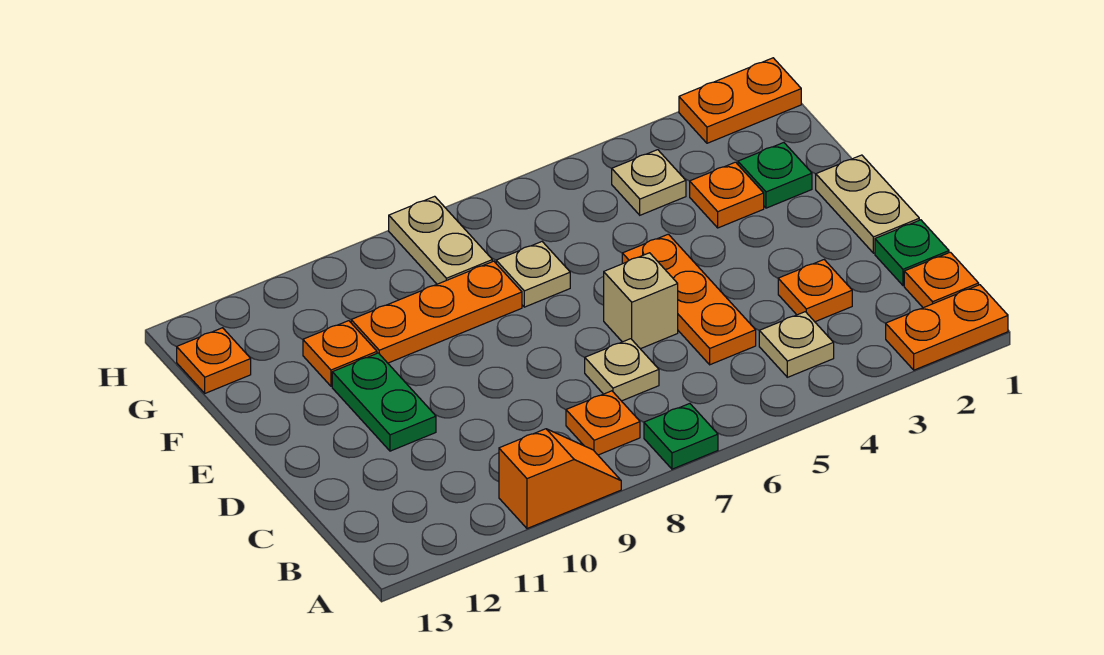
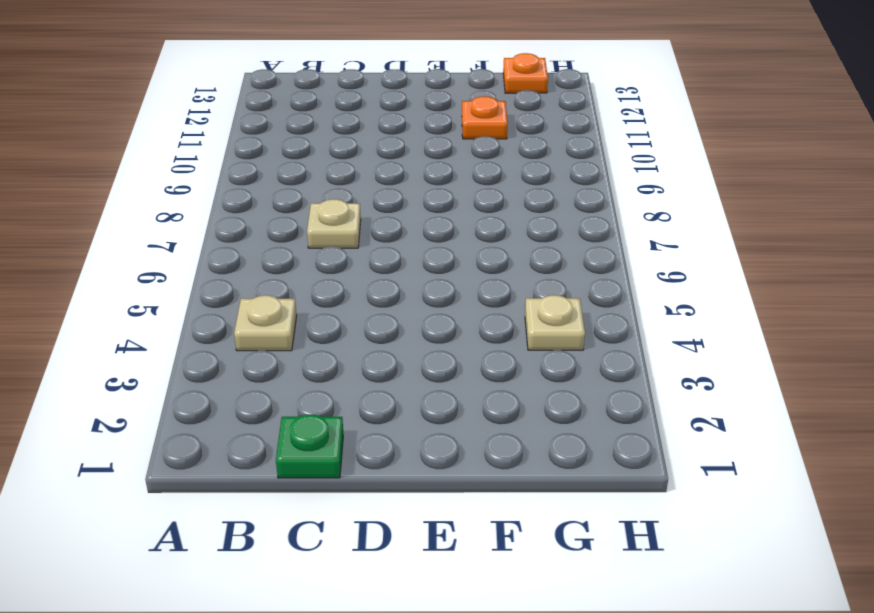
none -> orange 1x2 plate [886,285,1008,370]
none -> green 1x1 plate [644,404,718,469]
none -> orange 1x2 slope [499,429,621,529]

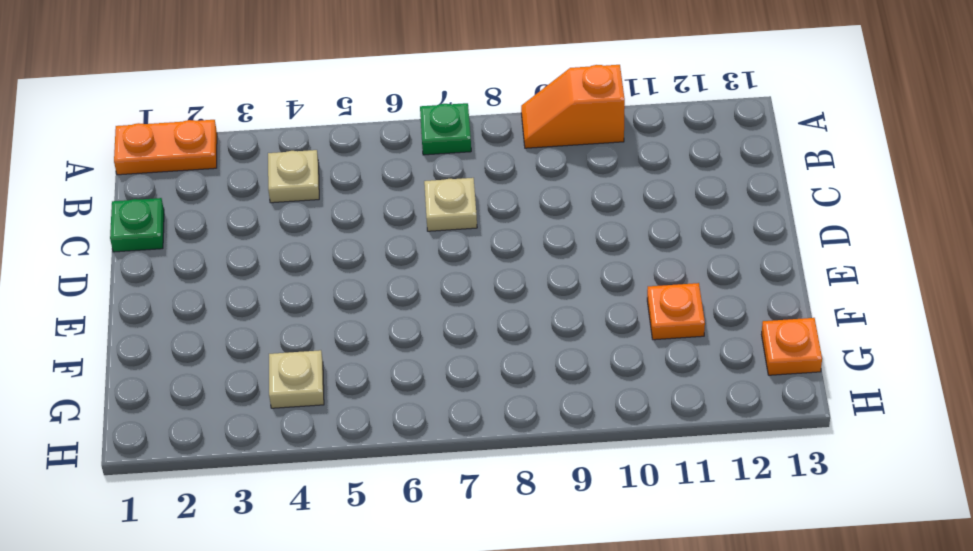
none -> orange 1x1 plate [904,252,979,308]
none -> orange 1x1 plate [566,391,640,455]
none -> orange 1x1 plate [778,260,852,322]

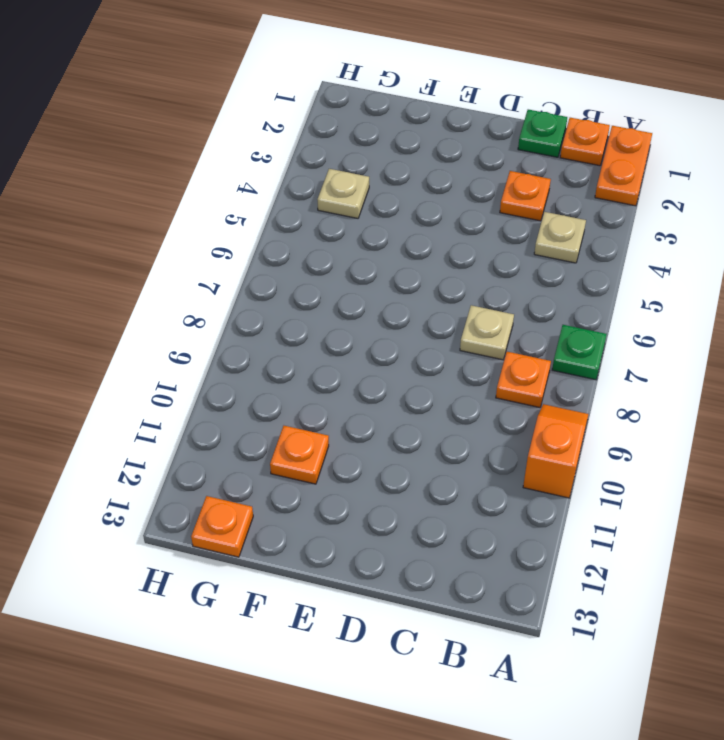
none -> orange 1x3 plate [622,234,756,365]
none -> tan 1x2 plate [816,155,919,253]
none -> tan 1x1 brick [604,253,678,349]

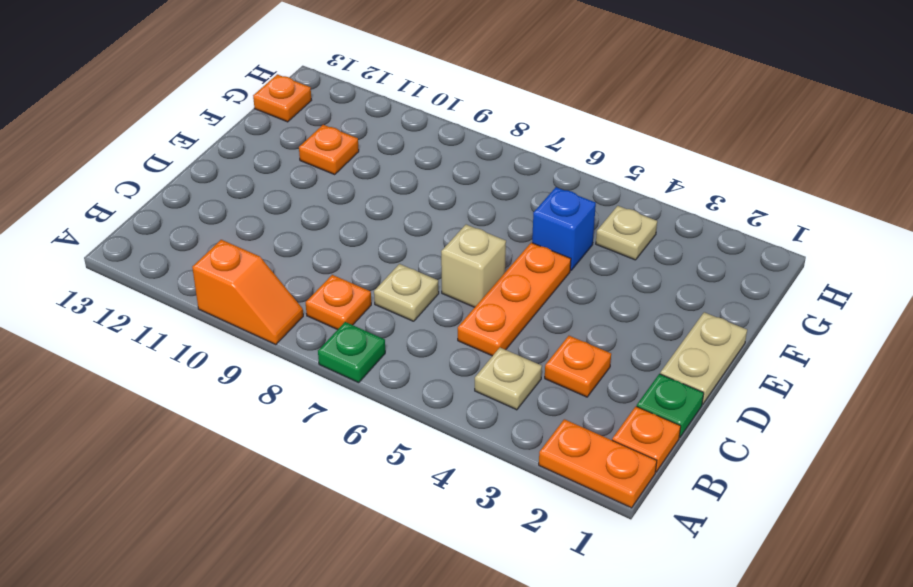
blue 1x1 brick [532,187,596,271] -> none
none -> green 1x2 plate [332,353,436,451]
none -> green 1x1 plate [738,143,812,208]
none -> orange 1x1 plate [690,162,764,228]

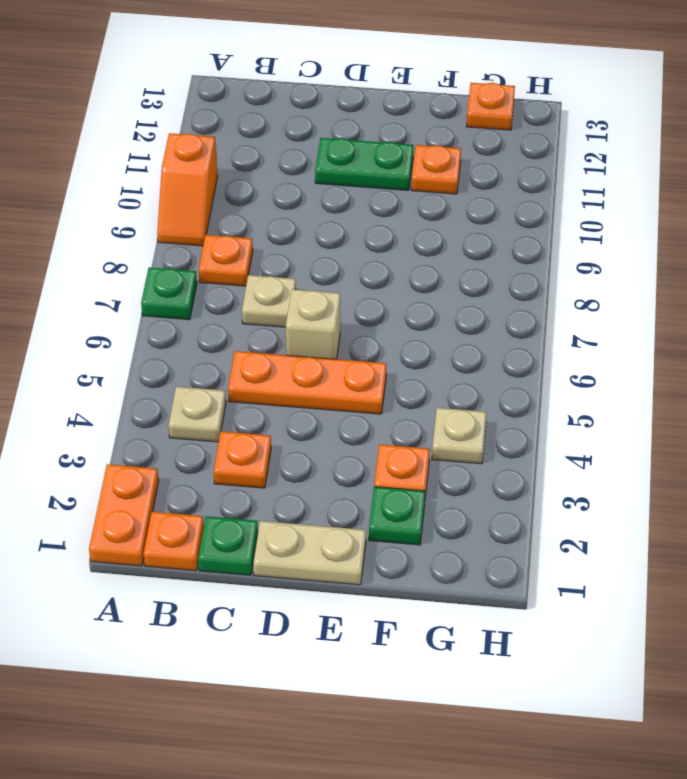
none -> tan 1x1 plate [496,242,570,307]
none -> orange 1x3 plate [351,261,522,363]
none -> tan 1x2 plate [389,196,492,284]

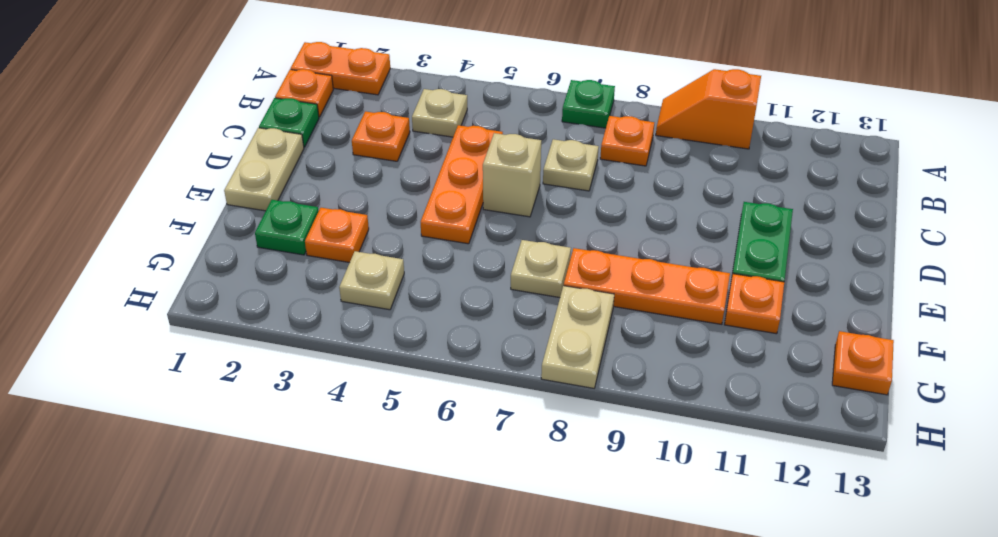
none -> orange 1x2 plate [679,58,801,143]

